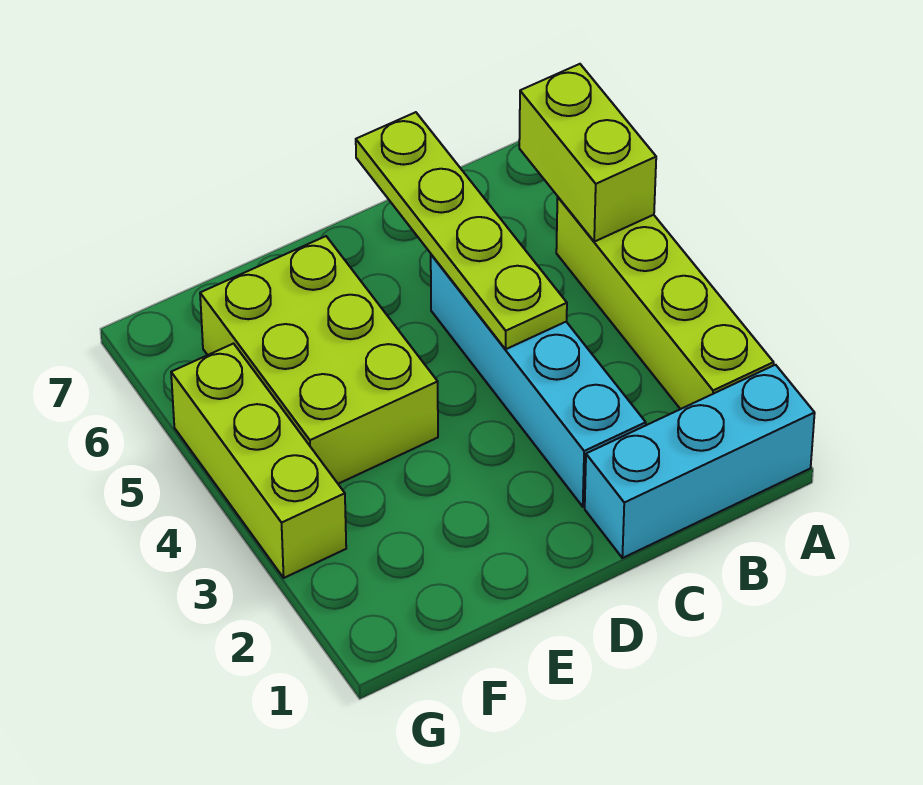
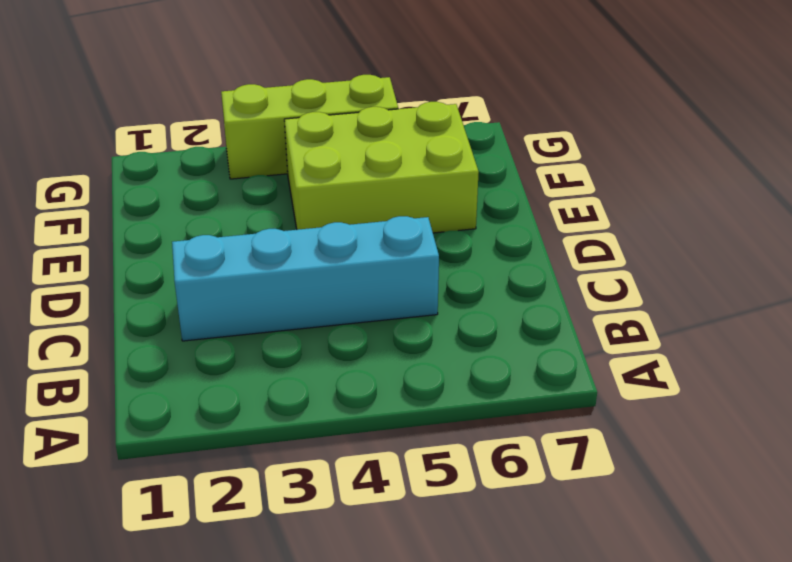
none -> cyan 1x3 brick [585,365,815,558]
none -> lime 1x4 brick [556,197,774,409]

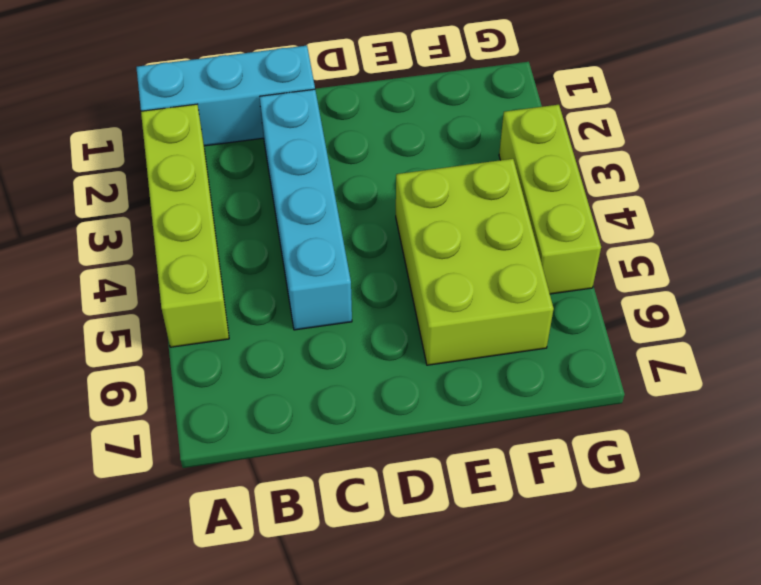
none -> lime 1x2 brick [519,64,656,242]
none -> lime 1x4 plate [356,112,567,349]

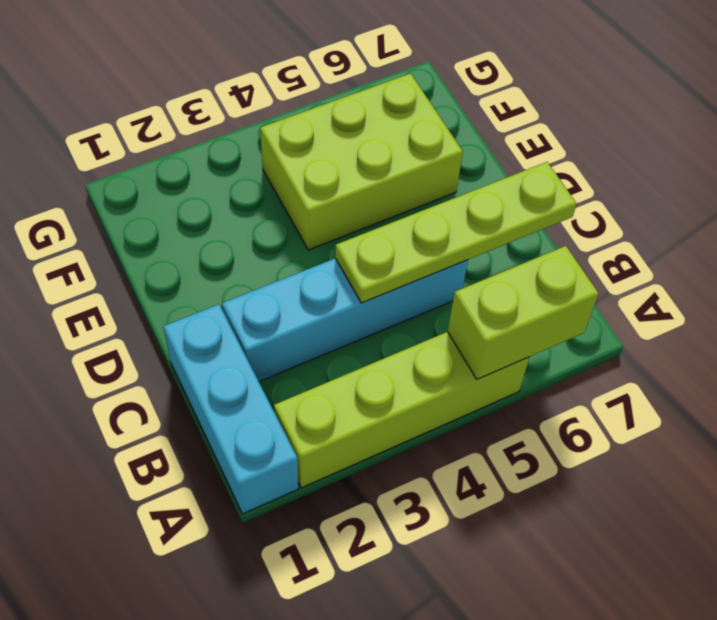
none -> lime 1x3 brick [171,344,346,578]

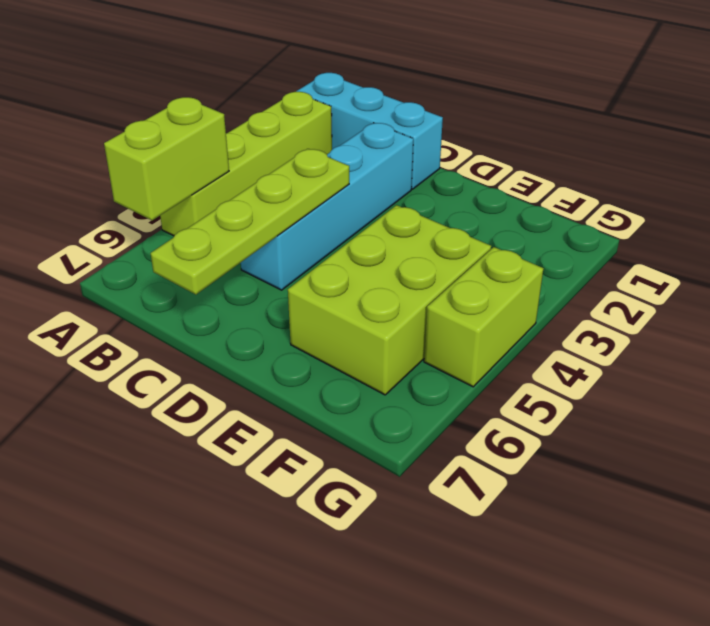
lime 1x2 brick [424,247,543,387] -> lime 1x3 brick [171,344,346,578]

